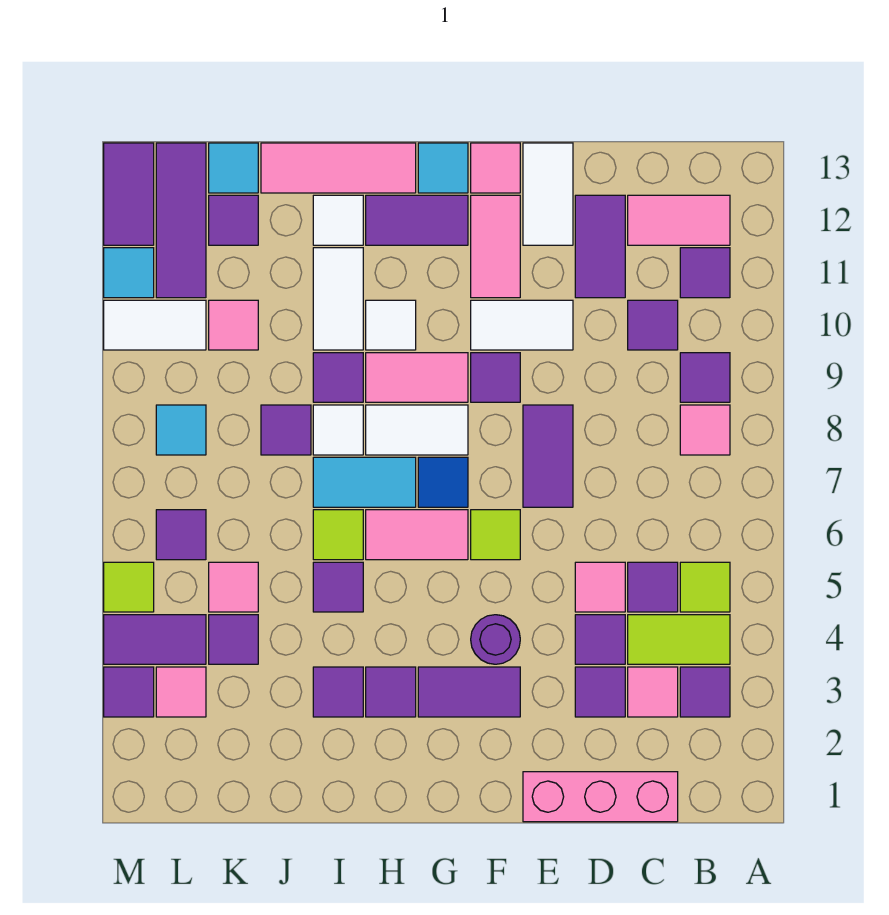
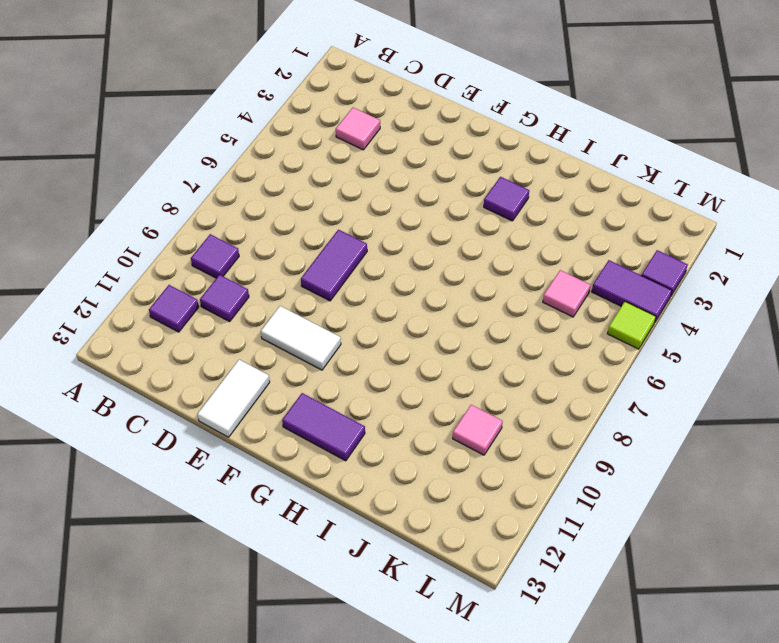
none -> purple 1x1 tile [680,667,730,717]
none -> lime 1x2 tile [628,615,730,664]
none -> lime 1x1 tile [680,562,730,612]
none -> pink 1x1 tile [680,405,730,455]

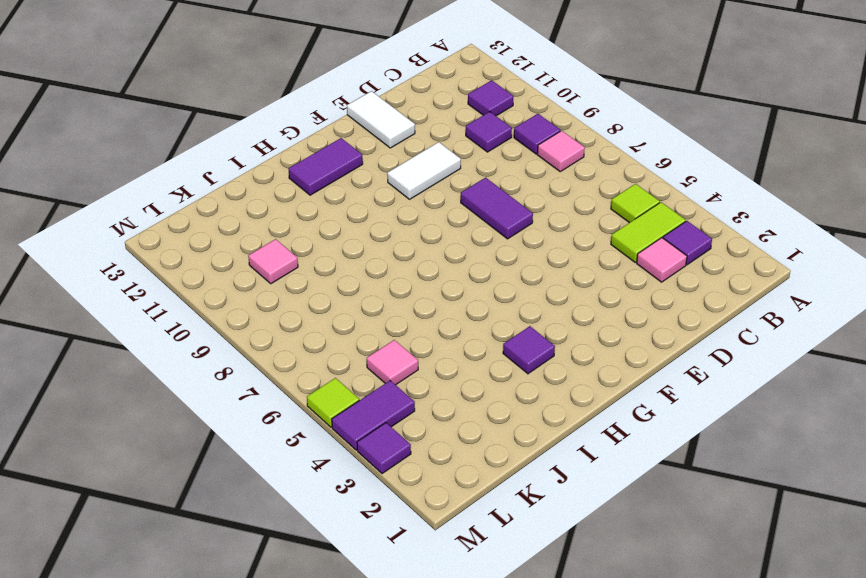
none -> pink 1x2 tile [628,195,730,245]
none -> pink 1x3 brick [523,772,678,822]
none -> purple 1x1 tile [628,562,678,612]
none -> purple 1x1 tile [575,667,625,717]

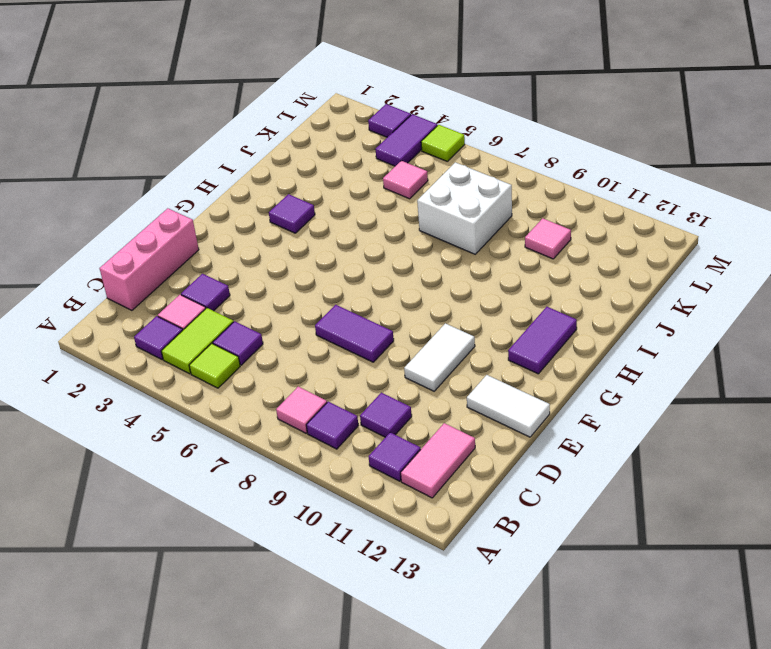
white 2x2 brick [417,162,512,254] -> purple 1x1 tile [261,405,311,455]
none -> purple 1x1 tile [575,615,625,664]
none -> pink 1x1 tile [575,562,625,612]
none -> purple 1x2 tile [575,195,625,298]
none -> purple 1x2 tile [418,667,520,717]

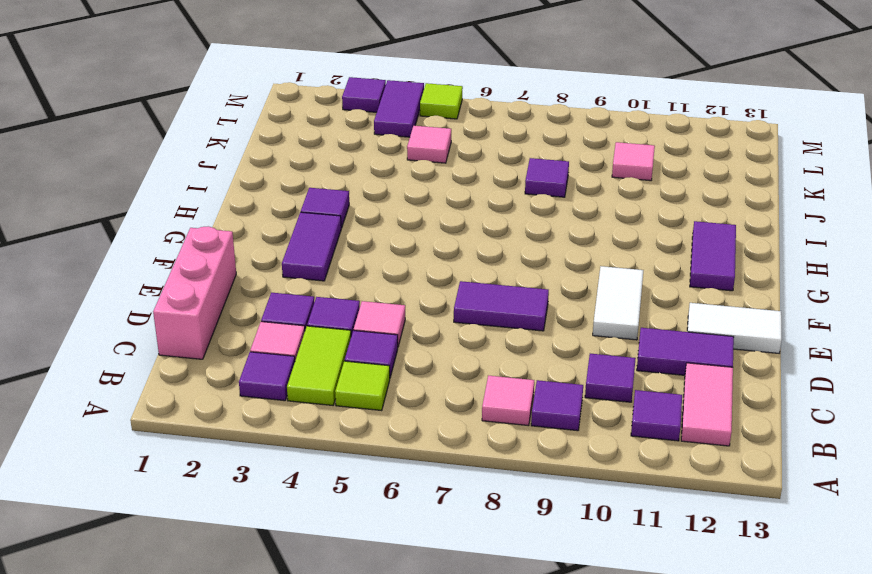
none -> purple 1x1 round brick [471,615,520,664]
none -> lime 1x1 tile [471,510,520,560]
none -> purple 1x1 tile [471,353,520,402]
none -> pink 1x2 tile [471,195,520,298]

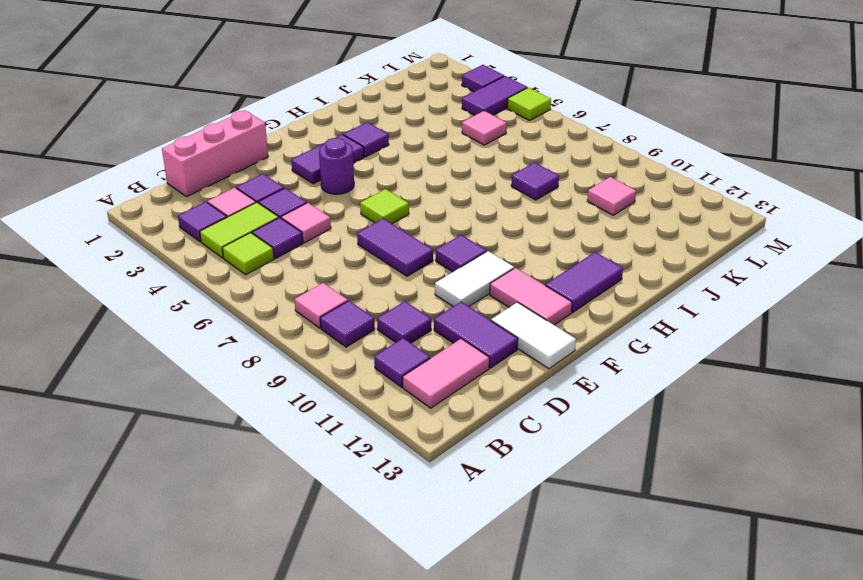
none -> pink 1x1 tile [471,143,520,193]
none -> pink 1x2 tile [366,510,468,560]
none -> blue 1x1 tile [418,457,468,507]
none -> white 1x2 tile [366,405,468,455]

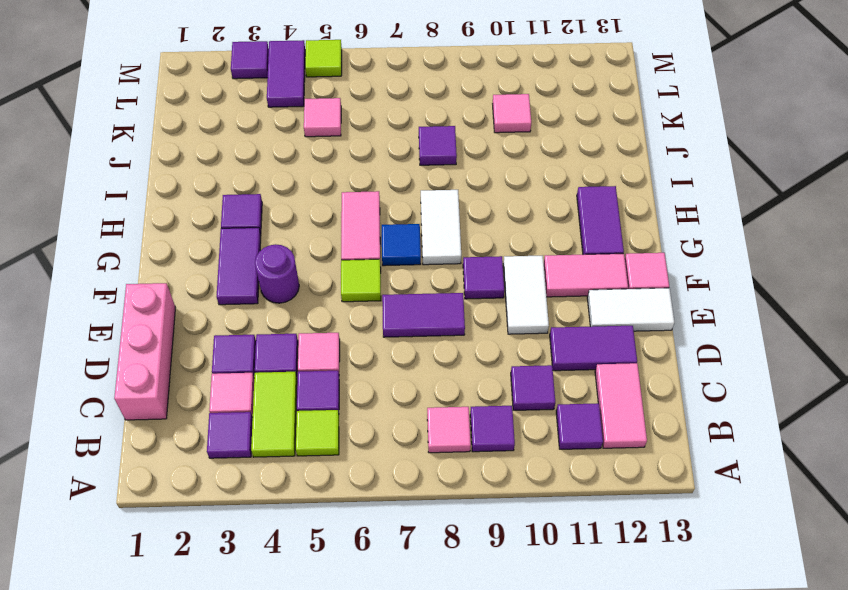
none -> pink 1x2 tile [366,353,468,402]
none -> cyan 1x1 tile [418,143,468,193]
none -> cyan 1x2 tile [313,457,416,507]
none -> white 1x1 tile [366,300,416,350]

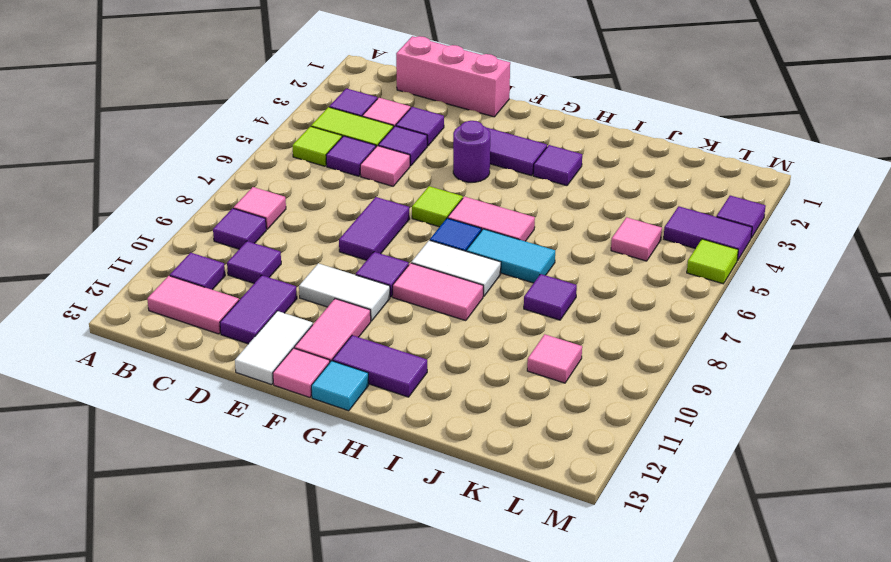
none -> white 1x1 tile [366,300,416,350]
none -> pink 1x3 tile [261,143,416,193]
none -> purple 1x1 tile [313,667,363,717]
none -> purple 1x1 tile [313,562,363,612]

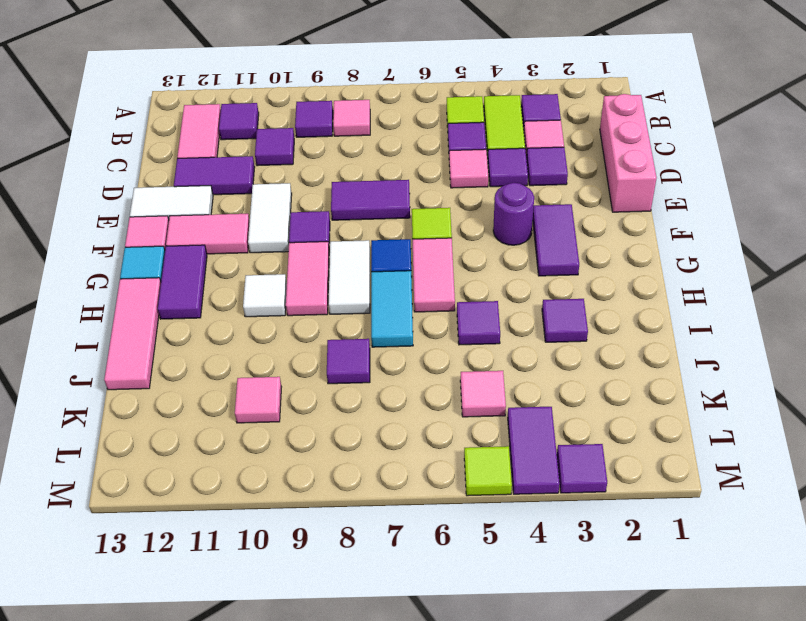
none -> purple 1x1 tile [366,667,416,717]
none -> lime 1x1 tile [313,510,363,560]
none -> white 1x1 tile [313,405,363,455]
none -> purple 1x1 tile [313,353,363,402]

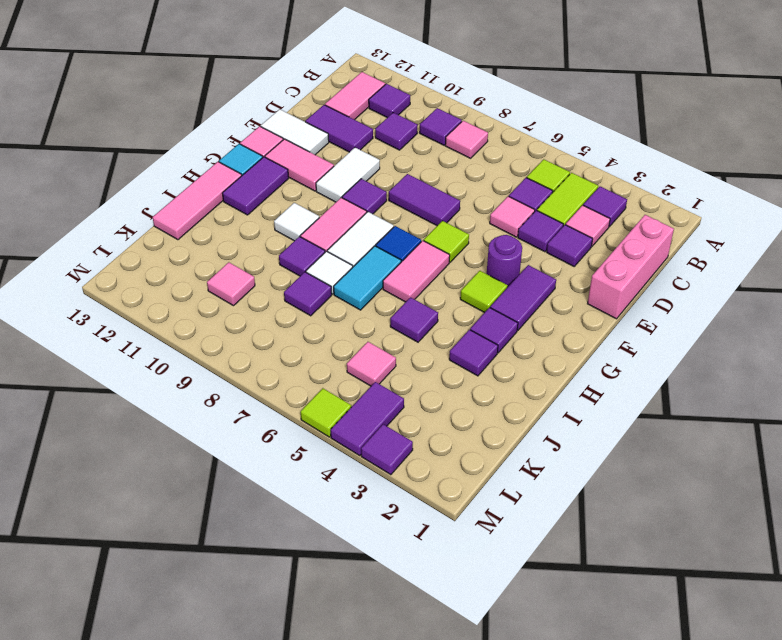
lime 1x1 tile [460,271,508,313] -> lime 1x1 tile moved to [313,510,363,560]
none -> white 1x2 tile [313,248,363,350]
none -> white 1x1 tile [313,195,363,245]
none -> purple 1x1 tile [209,615,258,664]
none -> purple 1x1 tile [209,195,258,245]

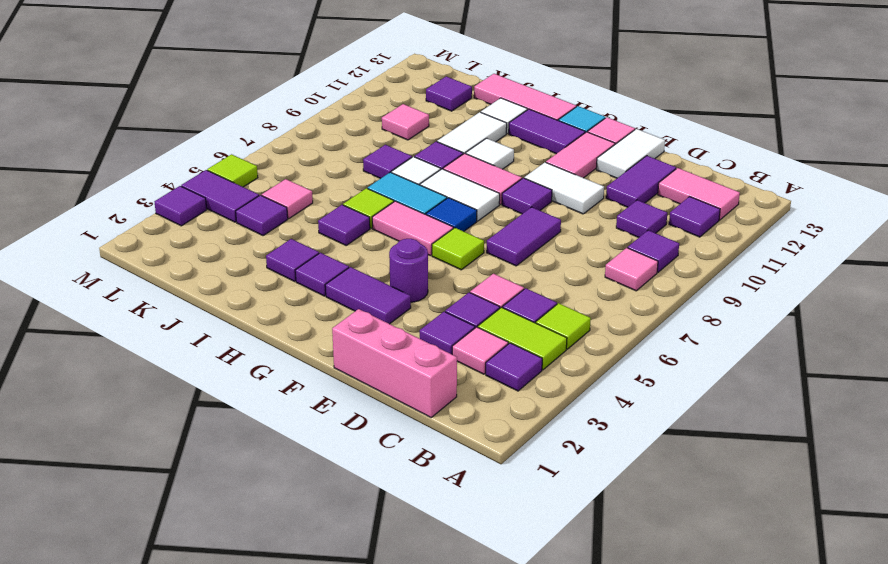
none -> cyan 1x1 tile [209,143,258,193]
none -> pink 1x1 tile [156,667,206,717]
none -> purple 1x1 tile [156,510,206,560]
none -> cyan 1x1 tile [156,405,206,455]

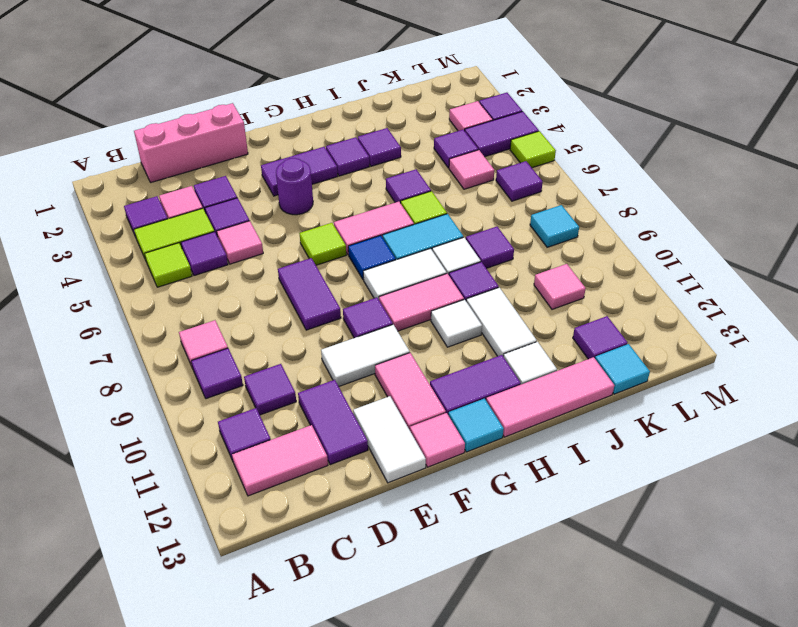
none -> white 1x2 tile [104,300,206,350]
none -> purple 1x3 tile [156,143,206,298]
none -> cyan 1x1 tile [104,248,154,298]
none -> purple 1x2 tile [104,143,154,245]

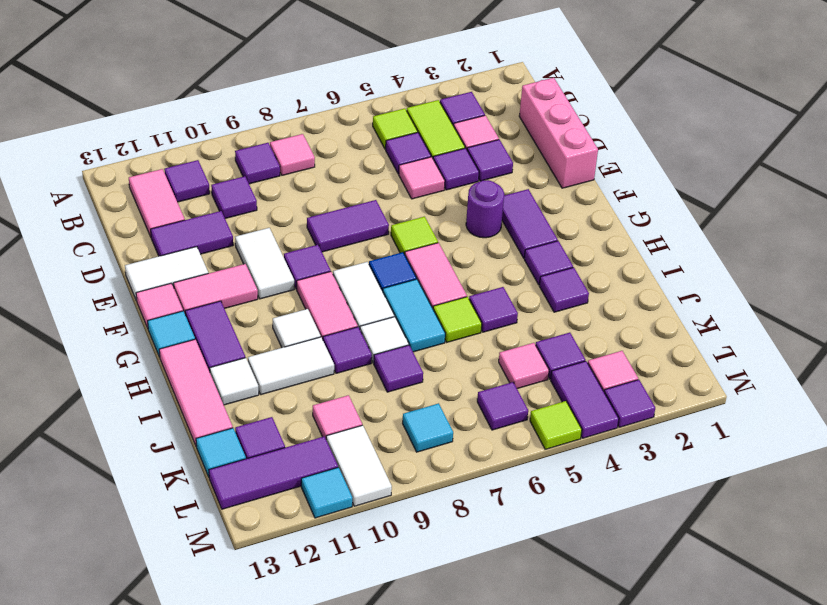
none -> purple 1x2 tile [104,143,154,245]

